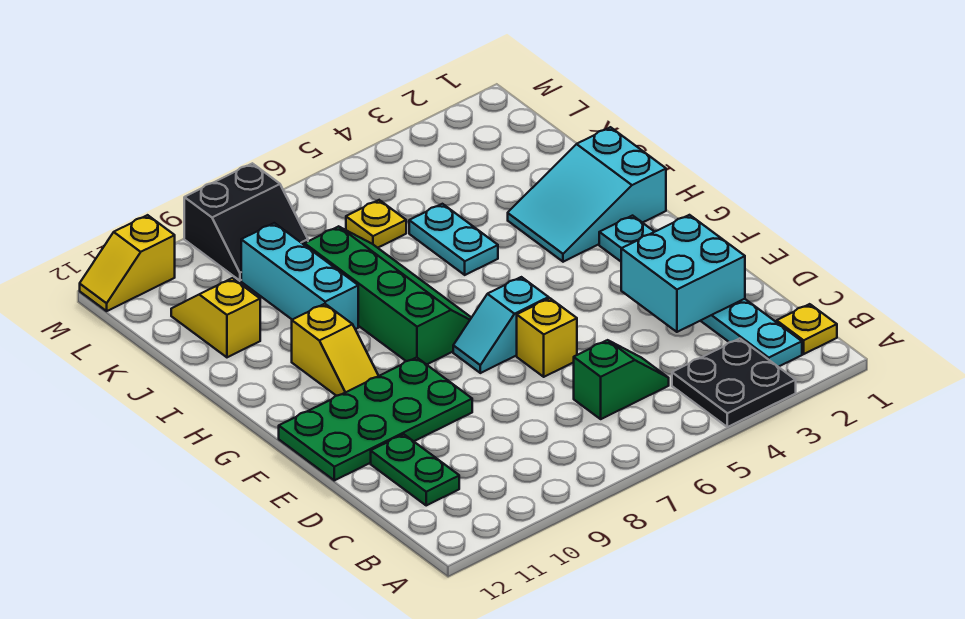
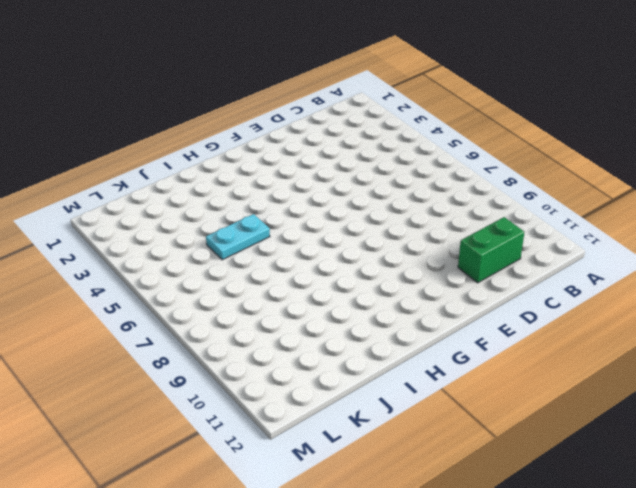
green 1x2 brick [458,217,524,283] -> green 1x2 plate [371,434,459,505]
none -> black 2x2 plate [672,339,796,427]
none -> yellow 1x1 plate [777,304,837,354]
none -> cyan 1x6 plate [599,216,802,367]

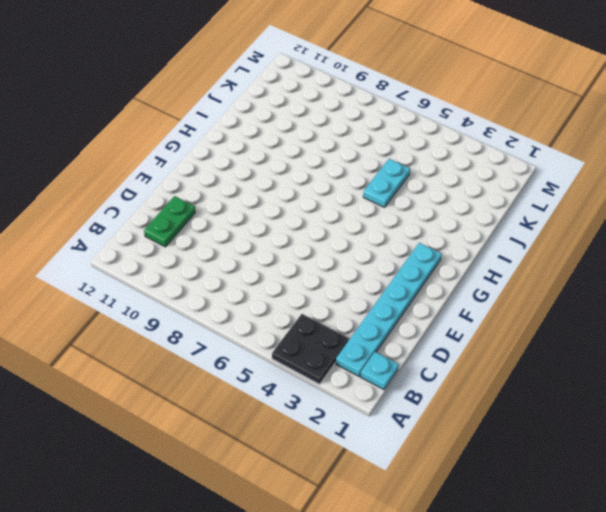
cyan 1x1 plate [361,352,399,390] -> yellow 1x1 plate [777,304,837,354]
none -> green 1x2 slope [574,340,669,419]
none -> yellow 1x1 brick [517,298,577,377]
none -> green 2x4 plate [279,357,472,480]

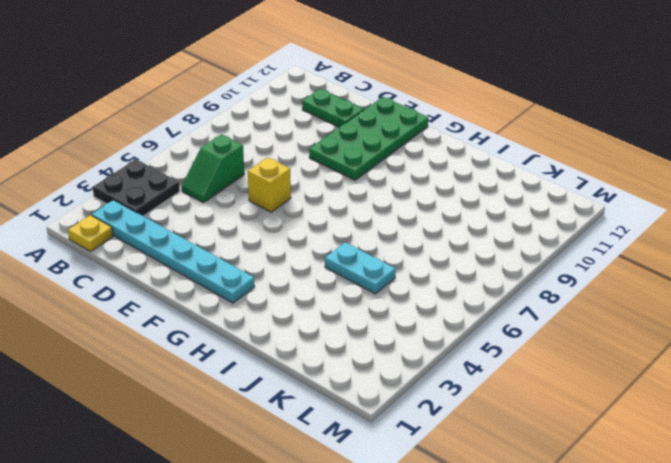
none -> cyan 1x2 slope [453,277,549,373]
none -> green 2x4 slope [305,226,471,365]
none -> yellow 1x2 slope [292,304,378,396]

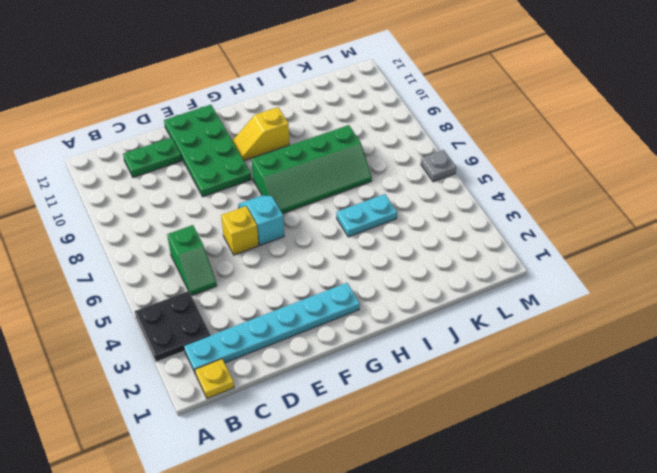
grey 1x1 plate [421,150,456,182] -> none
none -> cyan 2x3 slope [508,127,666,262]
none -> cyan 1x3 brick [241,223,358,329]
none -> yellow 1x2 slope [171,278,260,357]

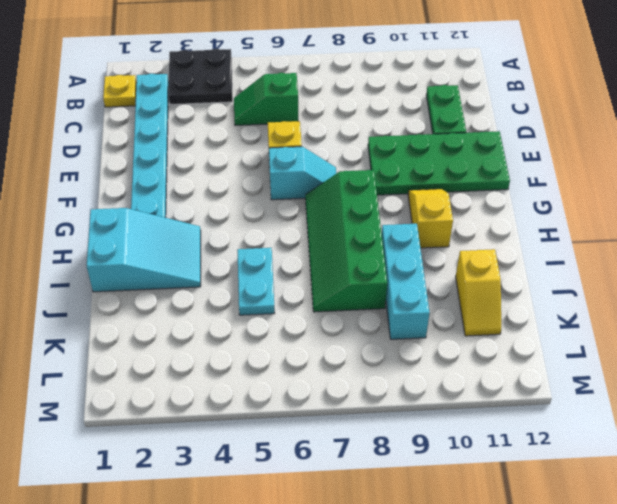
none -> yellow 1x1 plate [346,200,406,248]
none -> black 2x2 slope [184,163,308,281]
none -> yellow 1x2 slope [80,215,175,311]

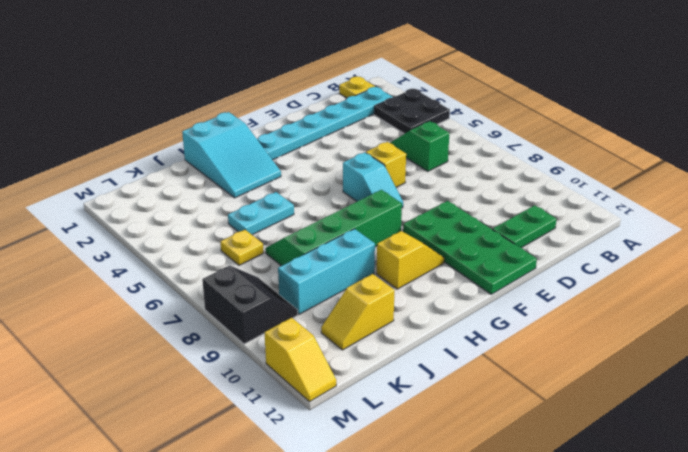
none -> cyan 2x2 brick [621,215,745,332]

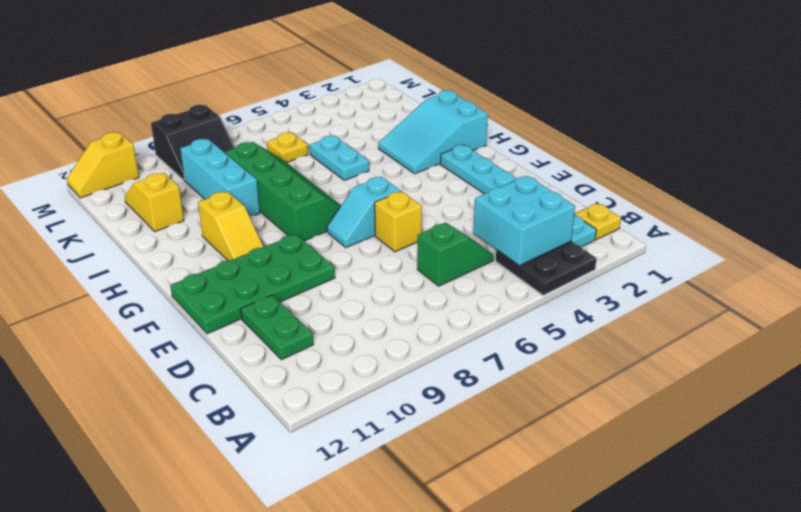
cyan 2x2 brick [473,176,575,266] -> cyan 2x2 brick moved to [621,215,745,332]

